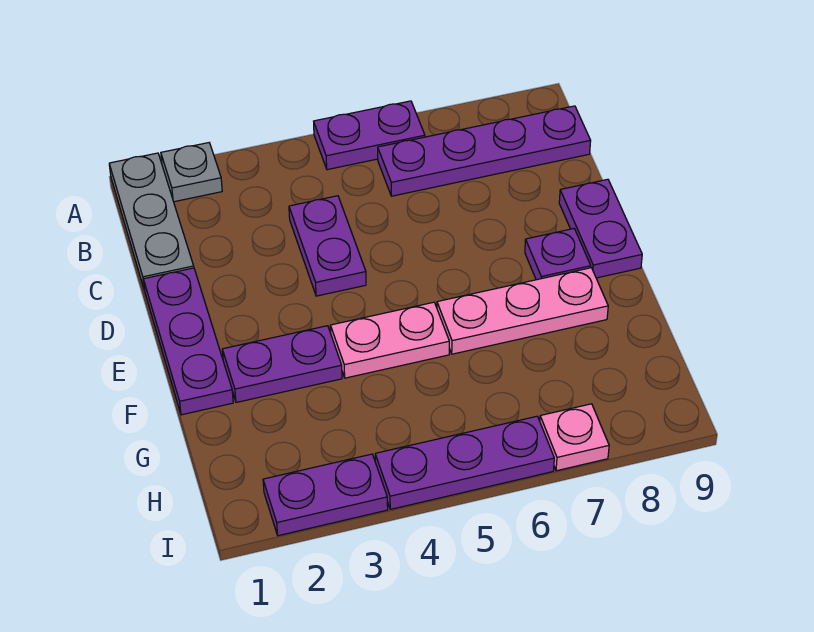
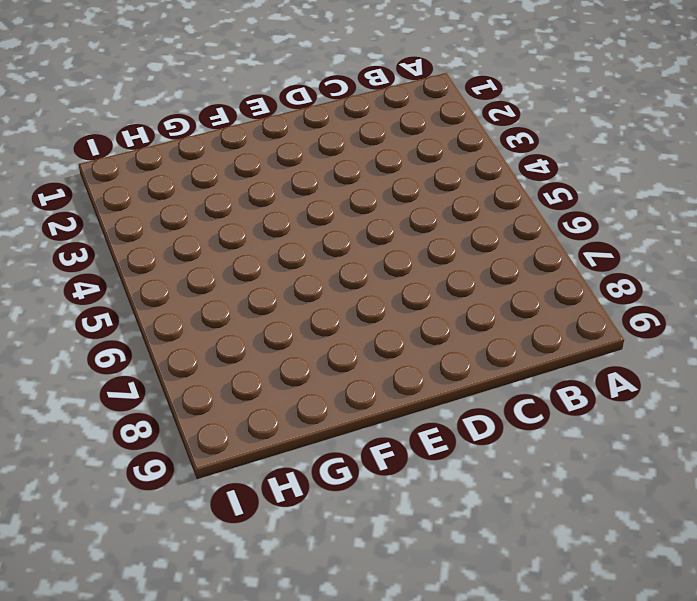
none -> grey 1x3 plate [109,153,194,290]
none -> grey 1x1 plate [161,143,222,202]
none -> purple 1x2 plate [314,101,425,170]

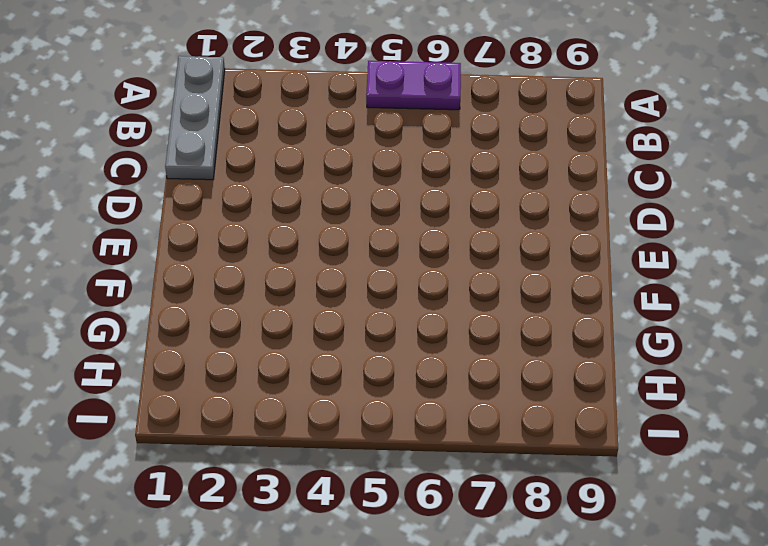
none -> grey 1x1 plate [161,143,222,202]
none -> purple 1x4 plate [378,106,591,196]
none -> purple 1x2 plate [289,196,366,296]

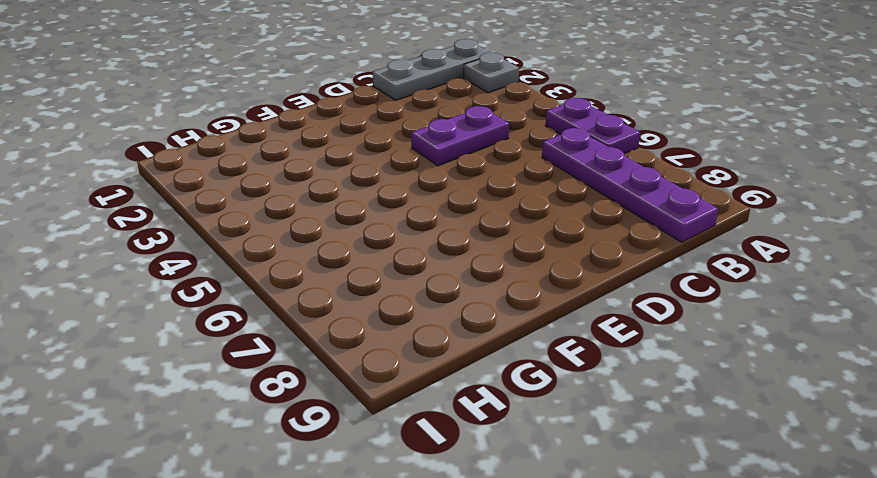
none -> purple 1x3 plate [143,268,233,415]
none -> purple 1x2 plate [559,179,642,278]
none -> purple 1x1 plate [525,229,591,280]

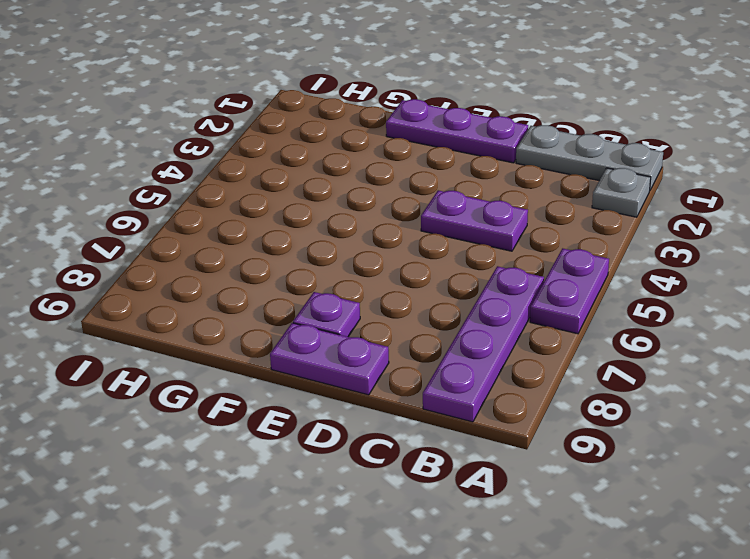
none -> purple 1x2 plate [222,326,342,402]
none -> pink 1x2 plate [330,302,449,378]
none -> pink 1x3 plate [437,268,608,354]

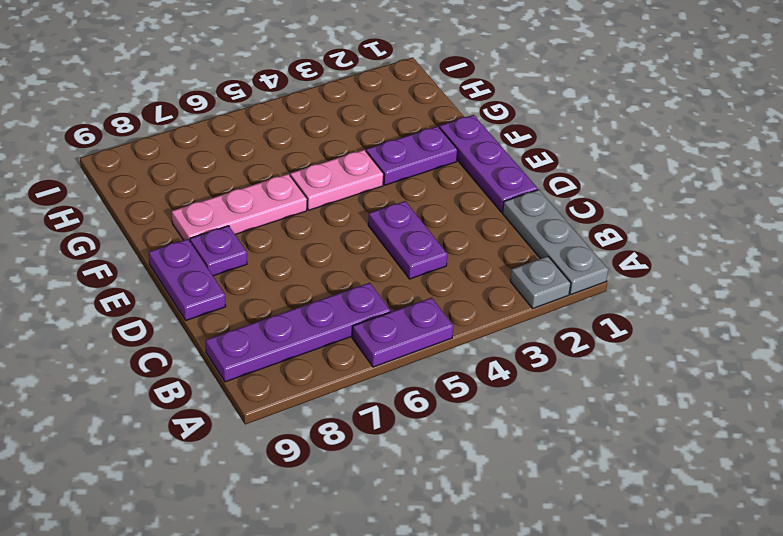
none -> purple 1x2 plate [263,454,388,536]
none -> purple 1x3 plate [375,416,554,509]
none -> pink 1x1 plate [540,404,609,471]

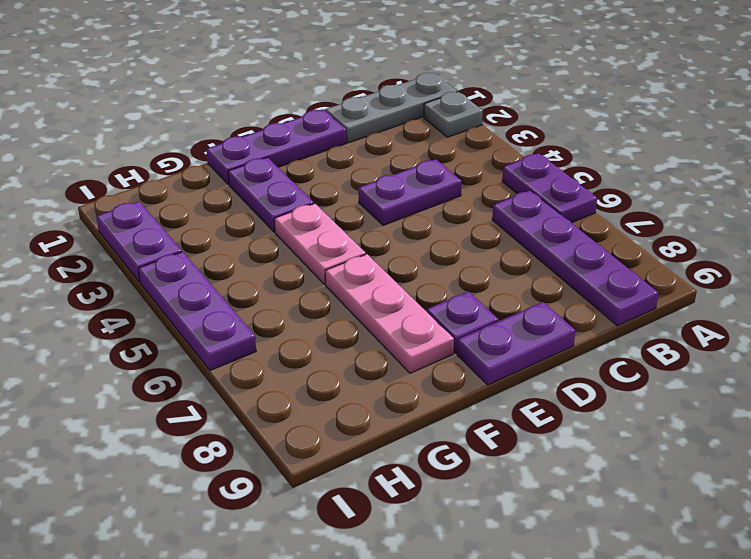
none -> pink 1x1 plate [540,404,609,471]

